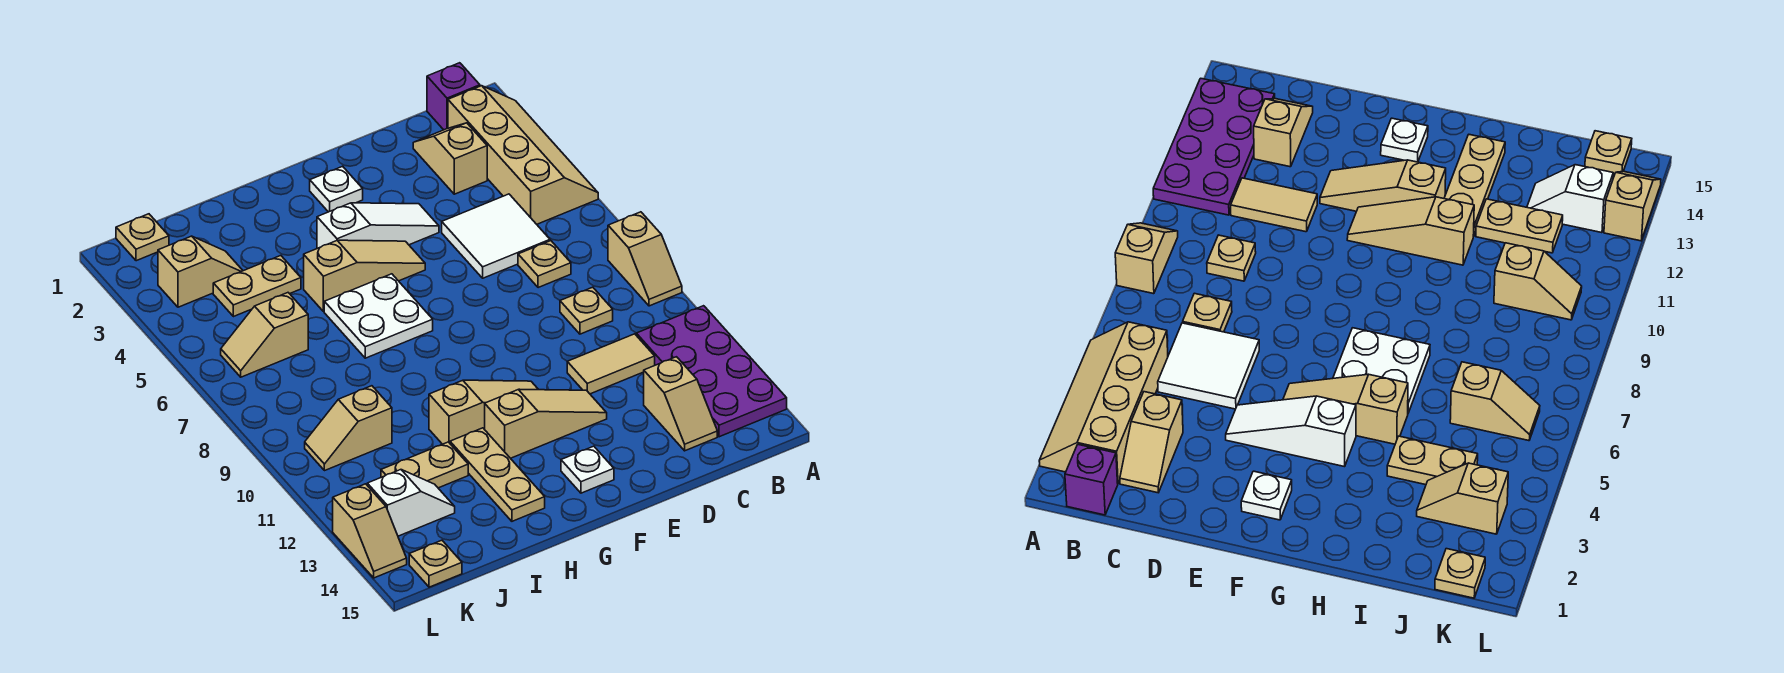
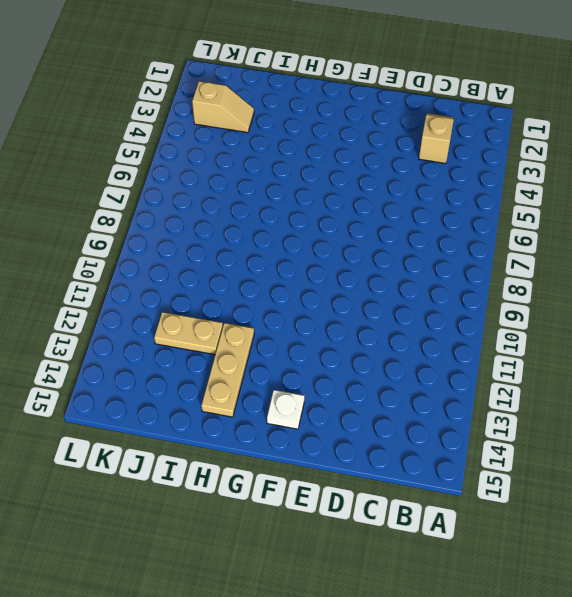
none -> tan 2x4 slope [448,86,598,224]
none -> tan 1x2 slope [608,212,682,306]
none -> purple 2x4 plate [636,306,787,437]

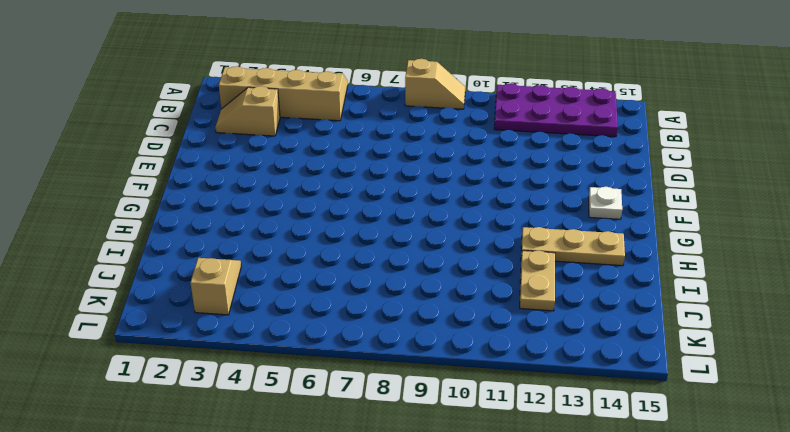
none -> purple 1x1 brick [427,63,480,130]
none -> white 2x2 tile [442,194,550,278]
none -> tan 1x1 plate [518,241,571,288]

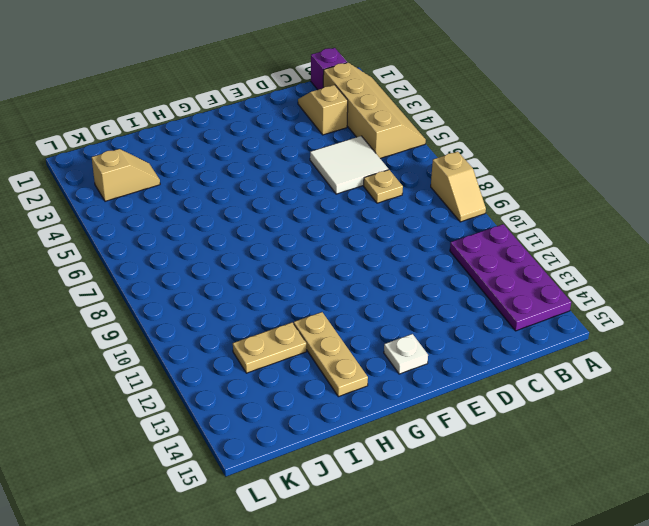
none -> tan 1x1 plate [560,287,613,334]
none -> tan 1x2 tile [567,334,655,394]
none -> tan 1x2 slope [644,357,717,451]

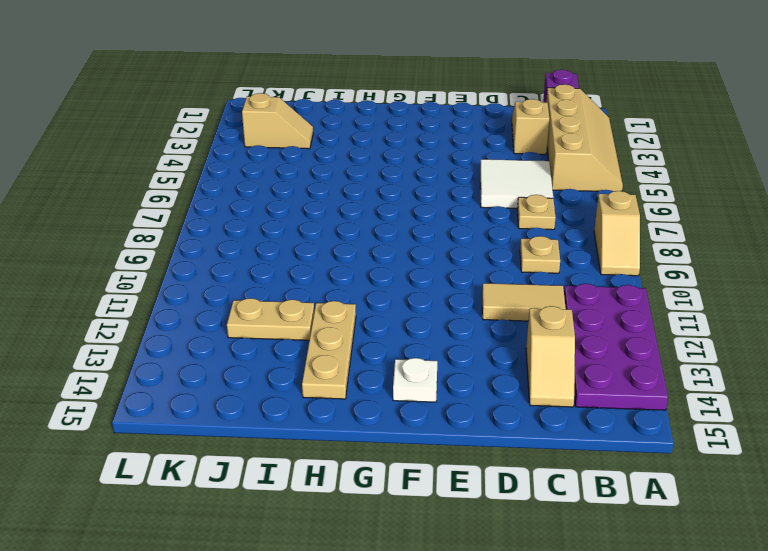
none -> white 1x3 slope [317,203,439,248]
none -> tan 1x3 slope [485,389,607,458]
none -> white 1x1 plate [310,166,363,212]

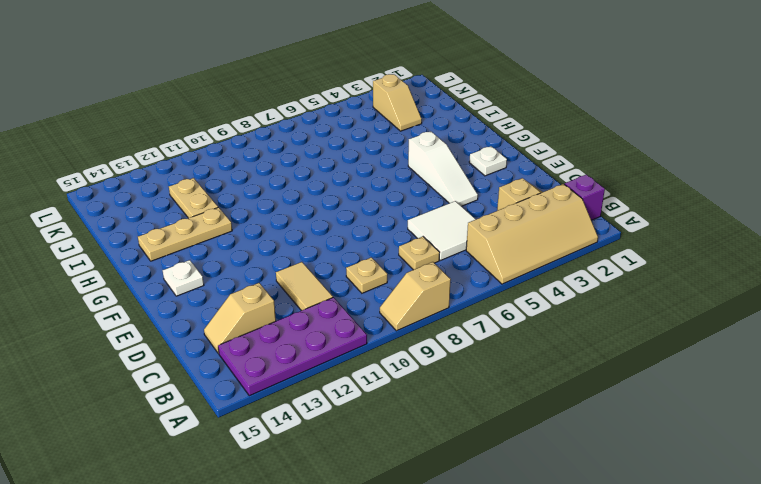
none -> tan 1x3 slope [485,389,607,458]
none -> tan 1x3 slope [304,240,425,312]
none -> tan 1x3 slope [429,380,539,444]

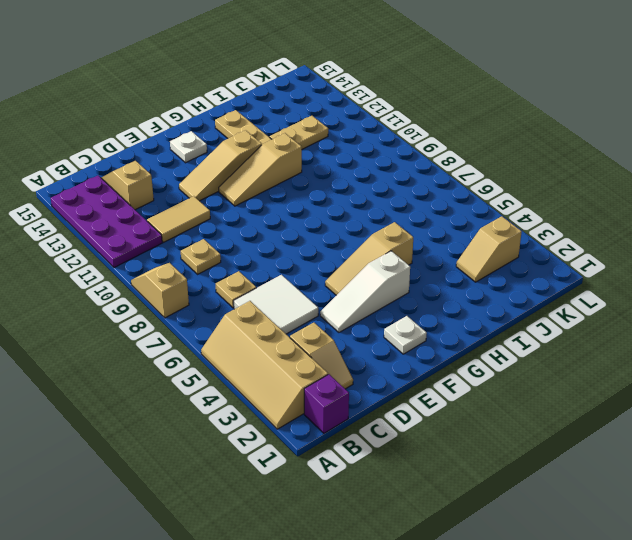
none -> white 2x2 plate [324,274,433,358]
none -> tan 1x2 plate [213,256,301,317]
none -> tan 1x2 slope [221,293,308,377]

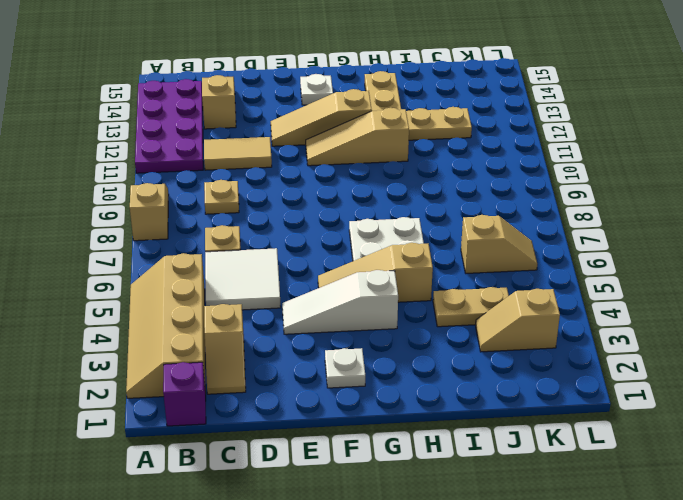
none -> tan 1x2 slope [305,386,392,471]
none -> white 1x2 slope [367,470,455,536]
none -> tan 1x1 plate [116,214,169,261]

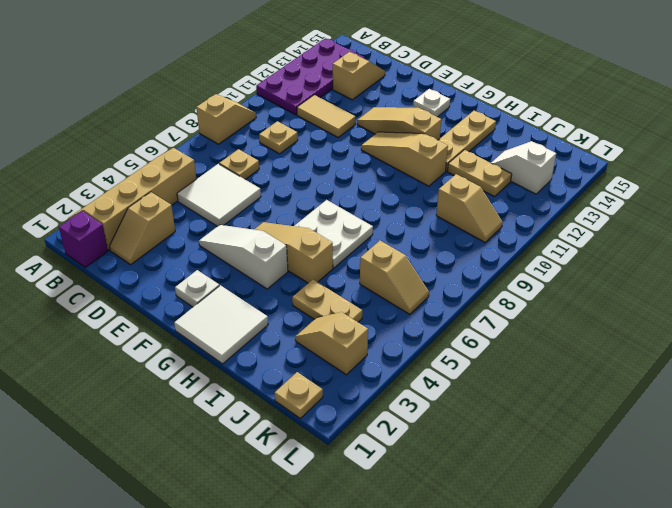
white 2x2 tile [174,285,268,364] -> none
none -> tan 1x1 plate [409,540,462,587]
none -> tan 1x2 slope [333,484,407,578]

